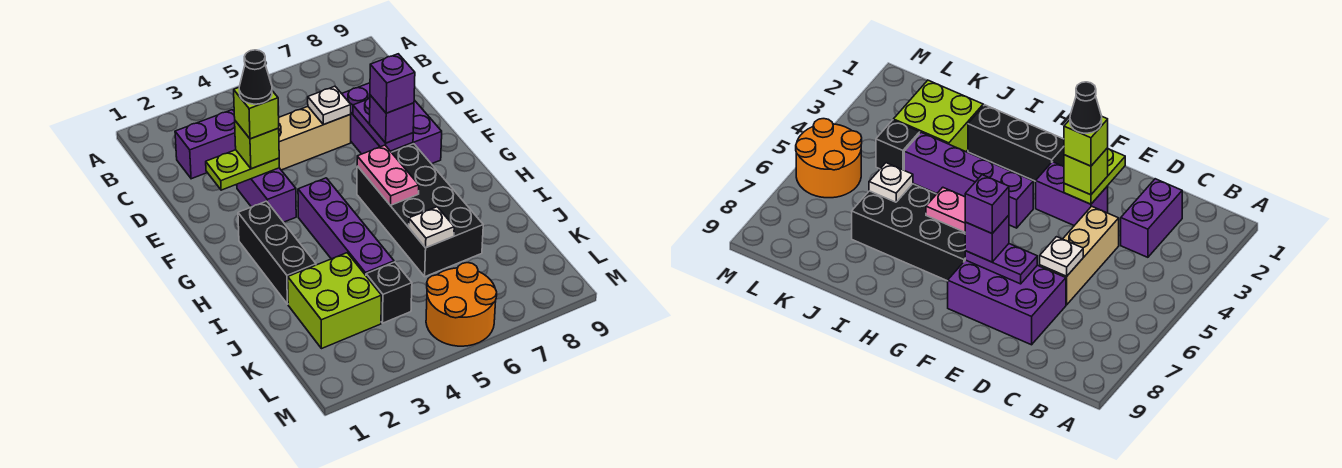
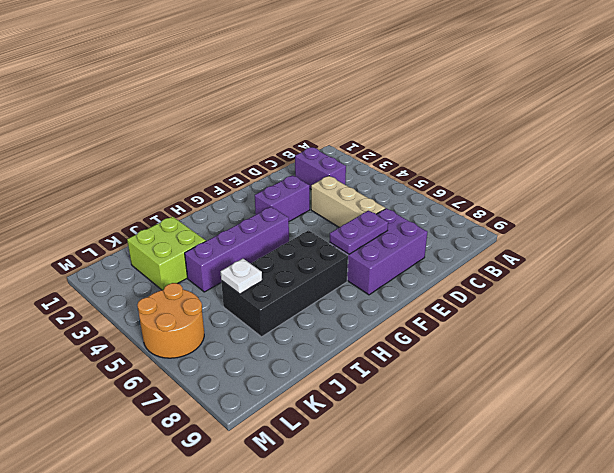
none -> black 1x3 brick [238,201,316,304]
none -> black 1x1 brick [366,262,412,323]
none -> white 1x1 plate [308,86,351,125]

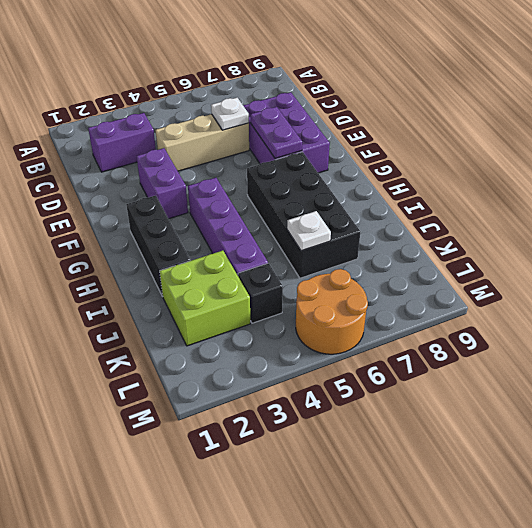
none -> lime 1x2 plate [206,150,279,190]
none -> pink 1x2 plate [357,145,419,205]
none -> lime 1x1 brick [235,121,279,169]

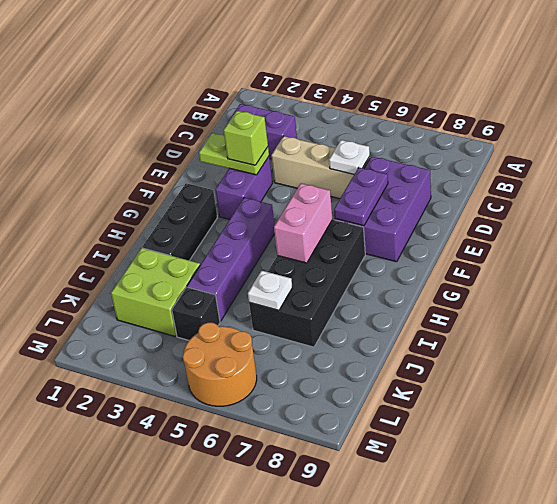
pink 1x2 brick [274,183,333,263] -> pink 1x2 plate [357,145,419,205]
none -> purple 1x1 brick [370,95,414,143]
none -> lime 1x1 brick [234,88,279,139]
none -> purple 1x1 brick [370,54,415,113]

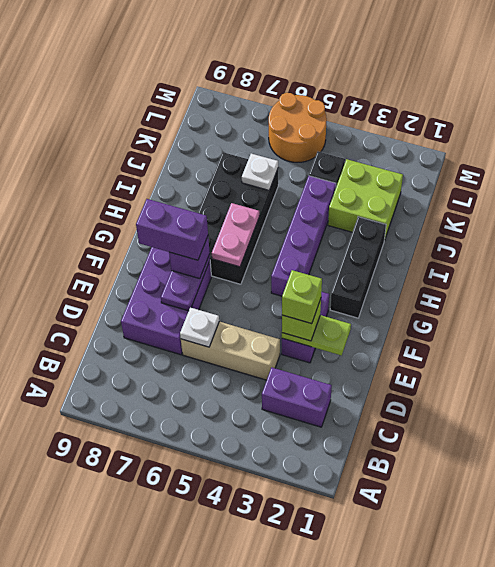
purple 1x2 brick [136,199,208,260] -> purple 1x1 brick [370,54,415,113]
none -> black 1x1 cone [239,50,272,104]

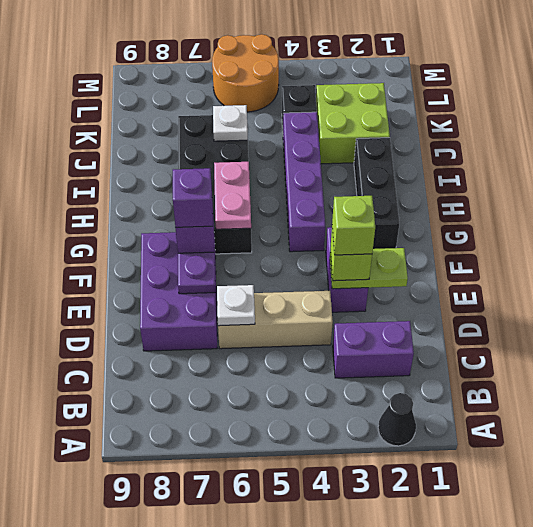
black 1x1 cone [378,393,416,446] -> black 1x1 cone moved to [239,50,272,104]

